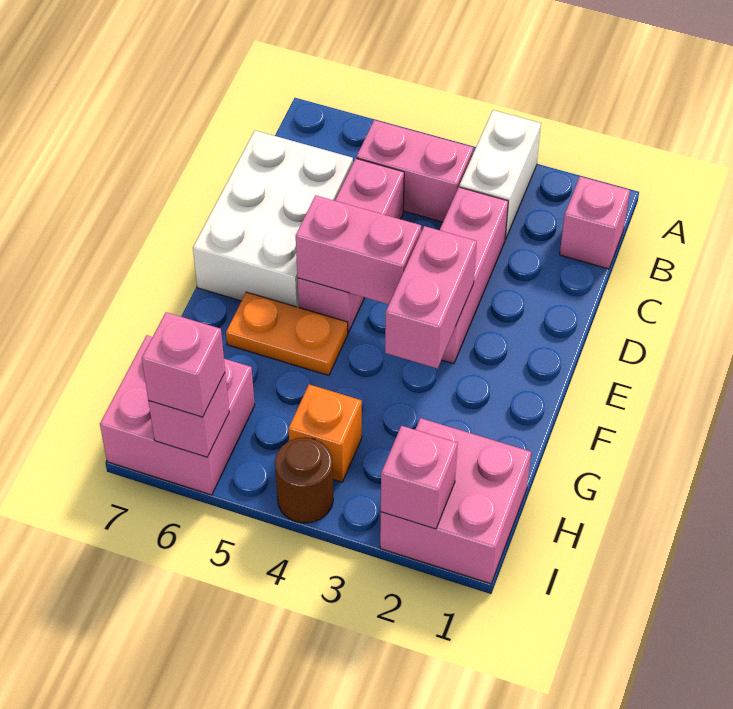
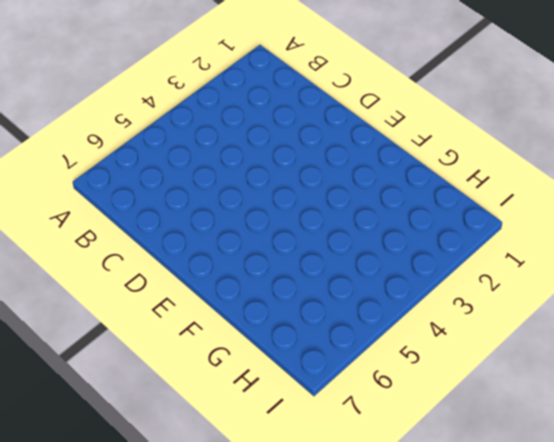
none -> white 1x2 brick [459,110,541,240]
none -> pink 1x1 brick [560,177,630,269]
none -> pink 1x2 brick [356,120,473,222]

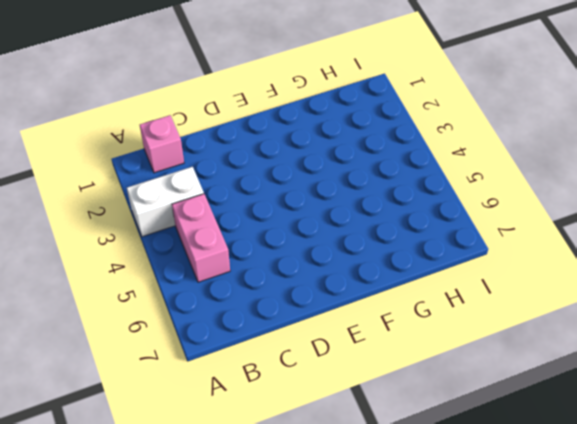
none -> pink 1x3 brick [440,187,508,364]
none -> pink 1x3 brick [298,159,404,333]
none -> white 2x3 brick [193,131,353,308]

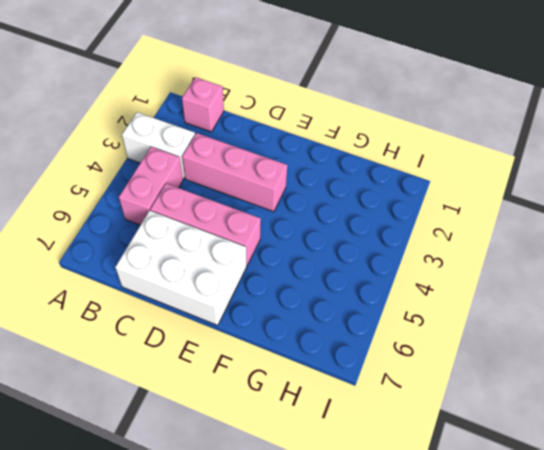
none -> orange 1x2 plate [226,292,348,375]
none -> pink 2x2 brick [380,418,531,584]
none -> orange 1x1 brick [289,384,362,482]

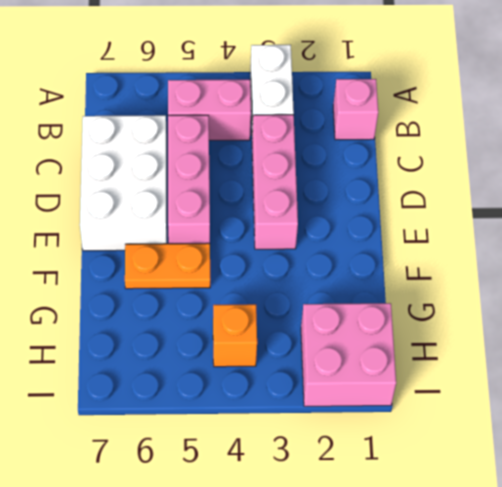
none -> pink 2x2 brick [100,335,255,495]
none -> brown 1x1 round brick [275,437,333,523]
none -> pink 1x2 brick [385,226,477,368]

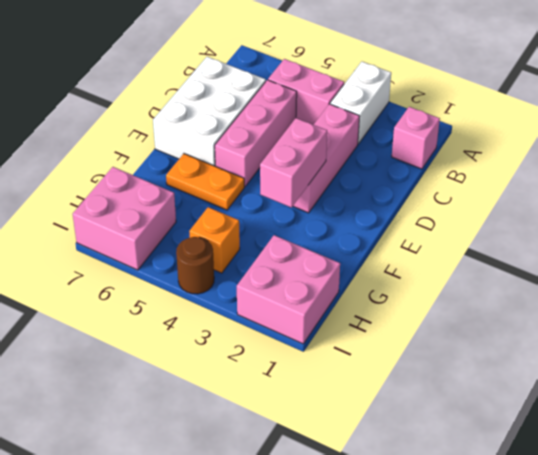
none -> pink 1x2 brick [296,195,421,304]
none -> pink 1x1 brick [381,426,458,529]
none -> pink 1x1 brick [148,373,229,457]

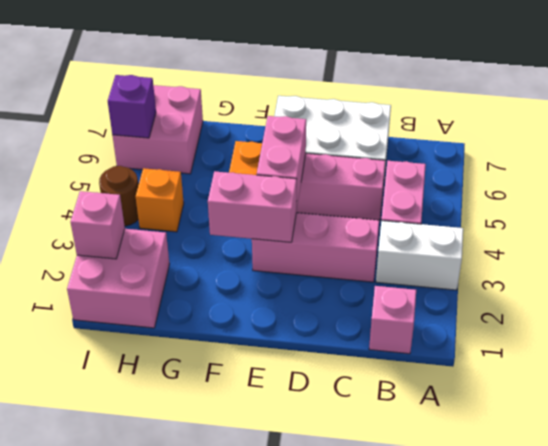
purple 1x1 brick [108,75,156,138] -> pink 1x1 brick [148,373,229,457]
none -> pink 1x1 brick [142,312,225,417]

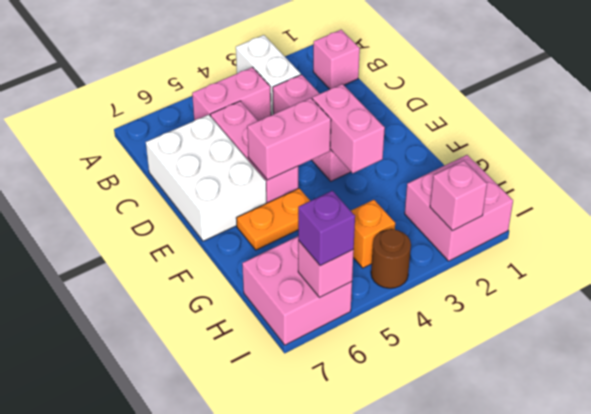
purple 1x1 brick [298,191,355,266] -> pink 1x1 brick [142,312,225,417]

